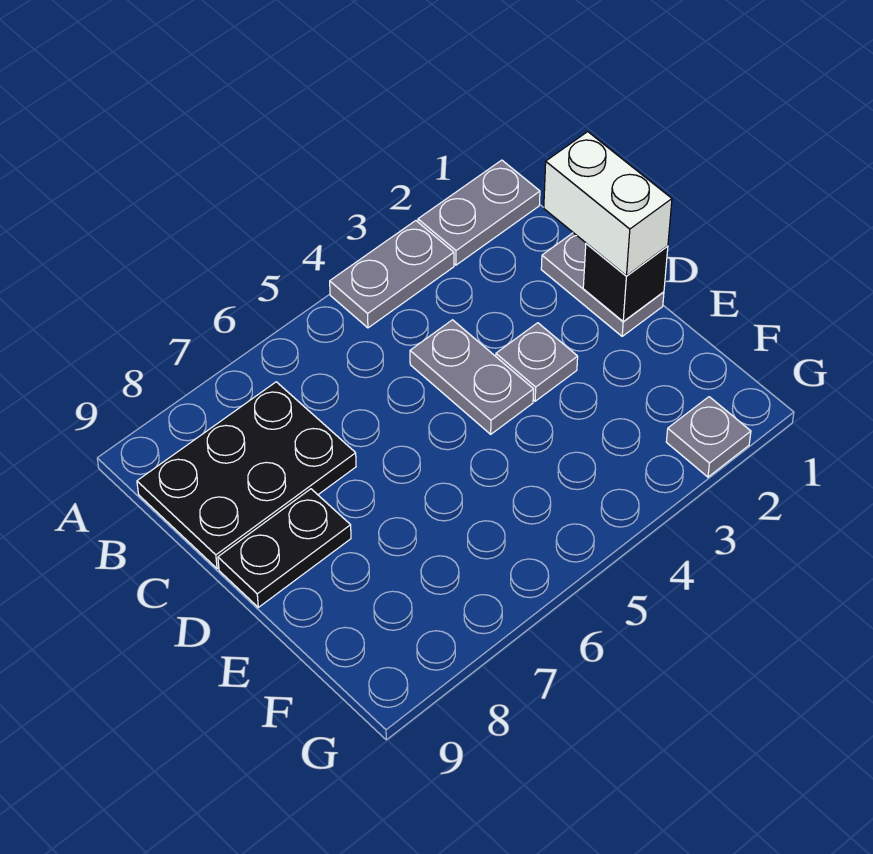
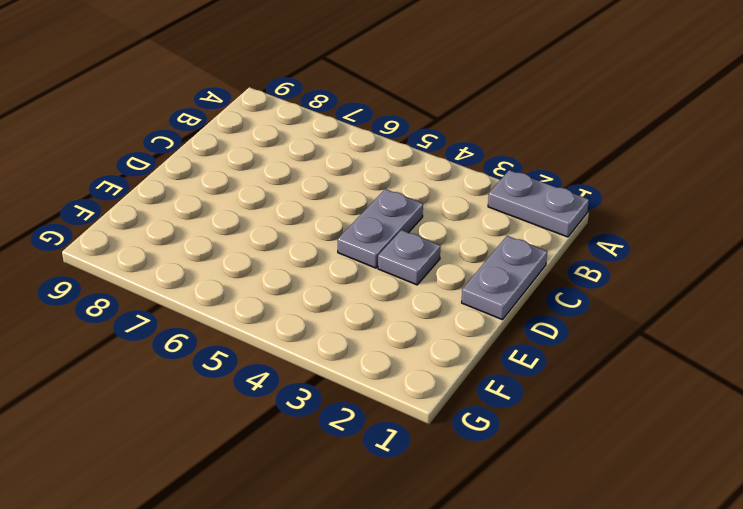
none -> grey 1x2 plate [330,221,454,328]
none -> black 2x3 plate [137,382,356,569]

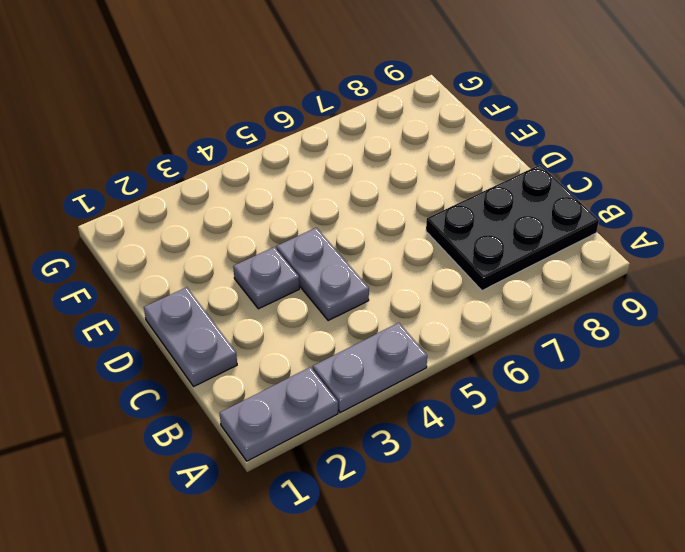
none -> black 1x2 plate [218,489,351,607]
none -> grey 1x1 plate [666,397,751,477]

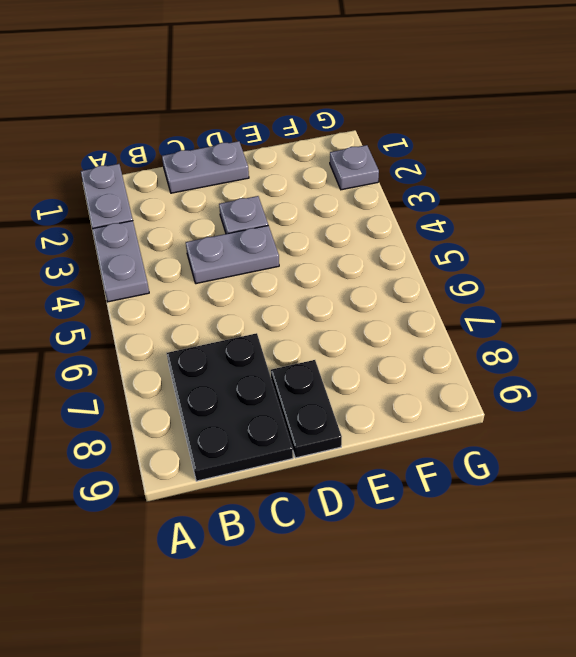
none -> black 1x1 brick [583,243,668,322]
none -> white 1x2 brick [544,132,672,276]

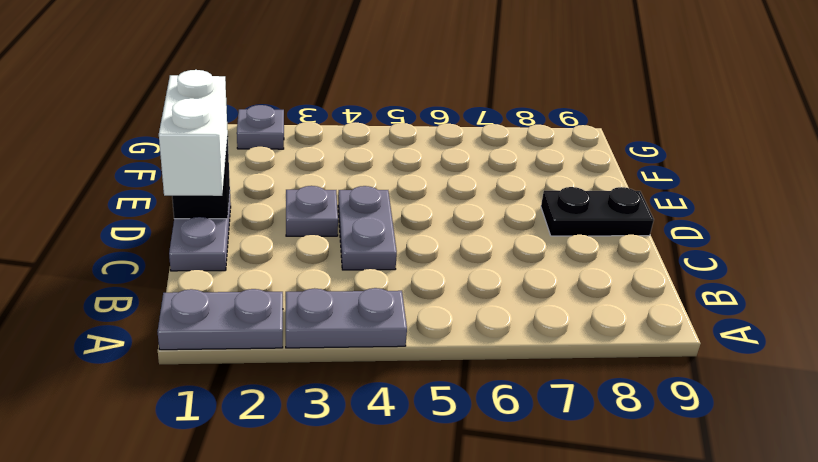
none -> black 2x3 plate [137,382,356,569]

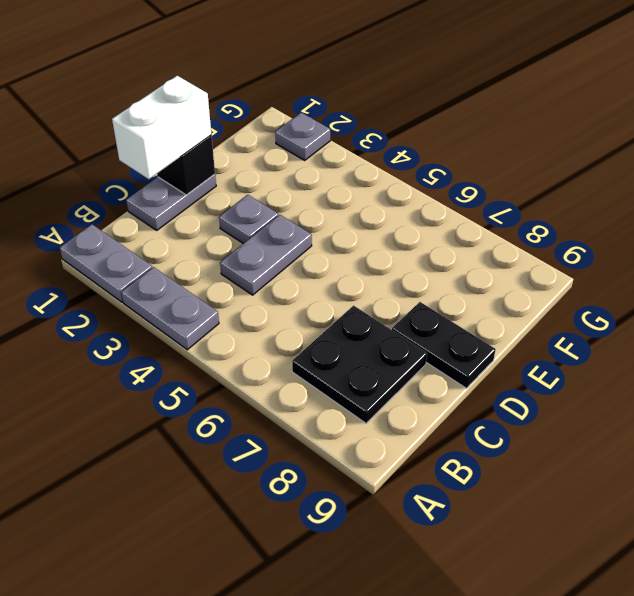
black 2x2 plate [292,306,427,423] -> black 2x3 plate [137,382,356,569]

